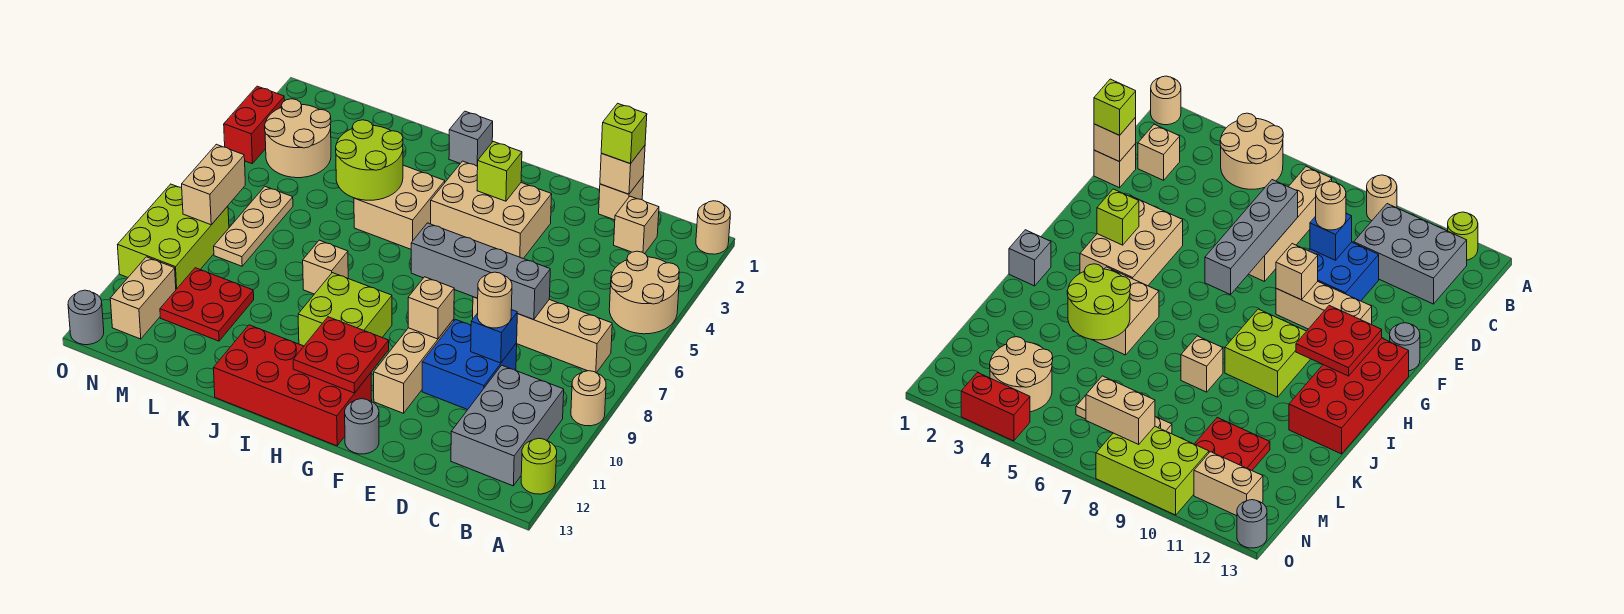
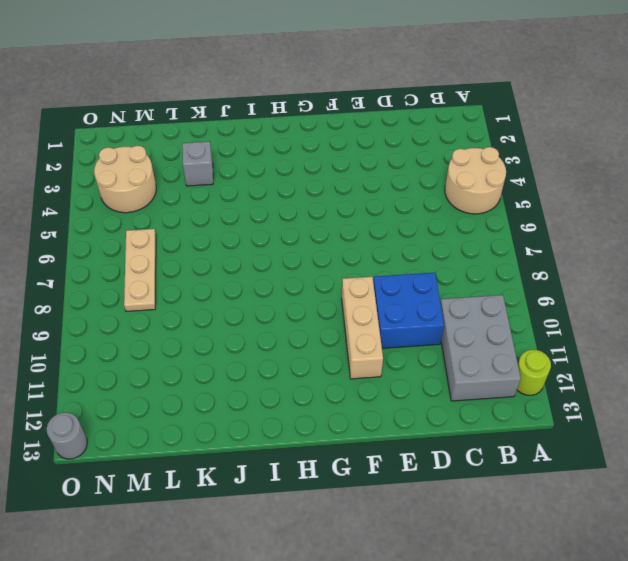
grey 1x1 brick [182,141,213,186] -> grey 1x1 brick moved to [449,111,493,166]
none -> tan 1x1 round brick [696,201,730,254]
none -> tan 1x1 round brick [571,371,606,426]
none -> tan 1x4 brick [473,297,612,373]
none -> tan 1x1 brick [614,196,659,254]

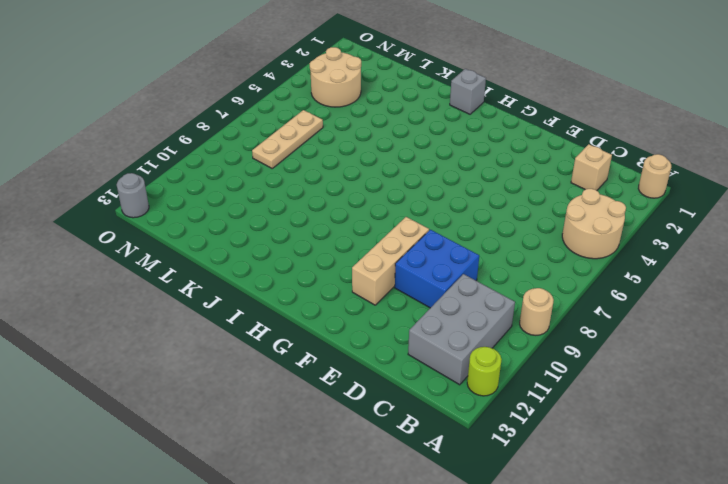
none -> tan 1x4 brick [473,297,612,373]
none -> tan 1x1 brick [599,176,644,220]
none -> tan 2x3 brick [431,161,552,259]
none -> grey 1x1 round brick [345,399,379,454]

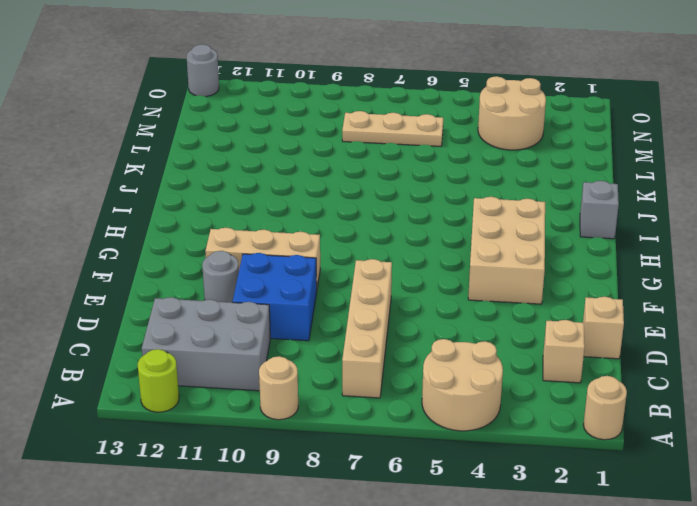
grey 1x1 round brick [202,251,239,303] -> grey 1x1 round brick moved to [345,399,379,454]
none -> red 2x4 brick [214,325,372,446]
none -> lime 2x2 brick [298,273,392,346]
none -> tan 2x2 brick [354,165,445,249]
none -> tan 1x1 brick [303,240,348,294]

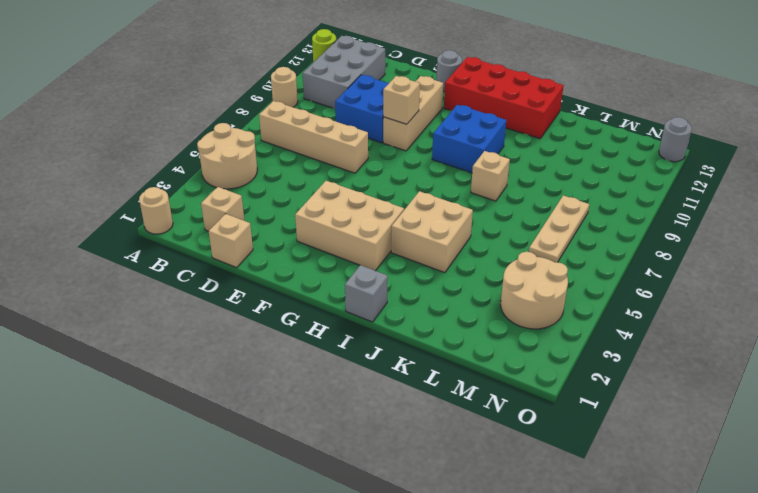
blue 2x2 brick [432,105,506,173] -> lime 2x2 brick [298,273,392,346]
none -> red 2x2 plate [160,268,254,341]
none -> lime 2x3 brick [117,184,229,289]
none -> tan 1x2 brick [110,257,176,339]
none -> red 1x2 brick [224,86,285,164]

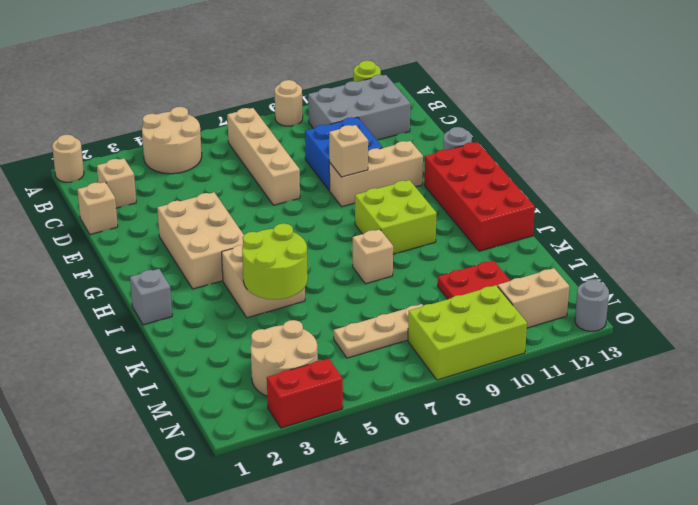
none -> tan 1x1 brick [600,146,645,194]
none -> grey 1x4 brick [411,223,550,320]
none -> blue 1x1 brick [471,310,517,363]
none -> lime 1x1 brick [477,142,522,201]

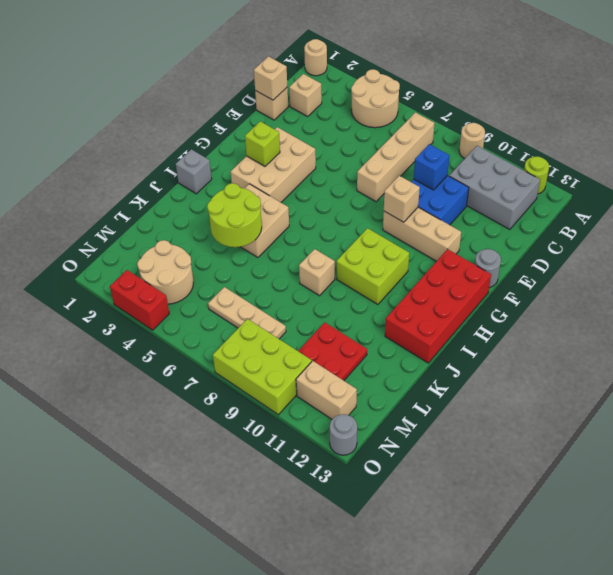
none -> grey 1x4 brick [411,223,550,320]
none -> red 2x2 plate [293,317,389,393]
none -> tan 1x2 brick [182,144,245,225]
none -> lime 1x1 brick [601,103,647,164]

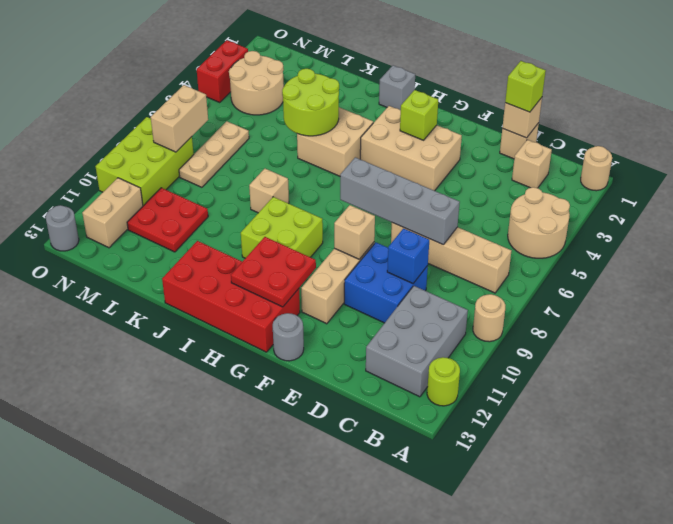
none -> tan 1x1 round brick [477,272,512,328]

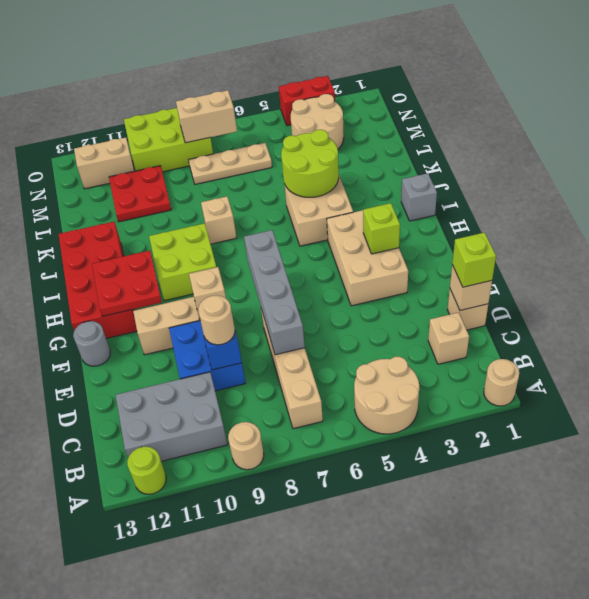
none -> grey 1x1 round brick [68,290,104,345]

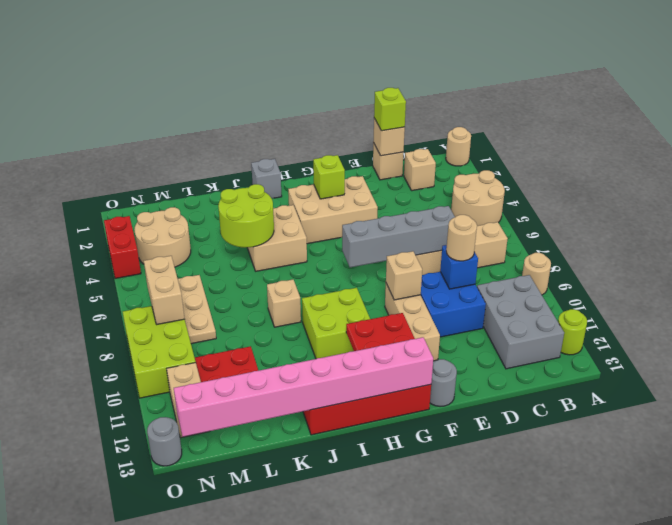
pink 1x8 brick [174,337,433,437] -> none

